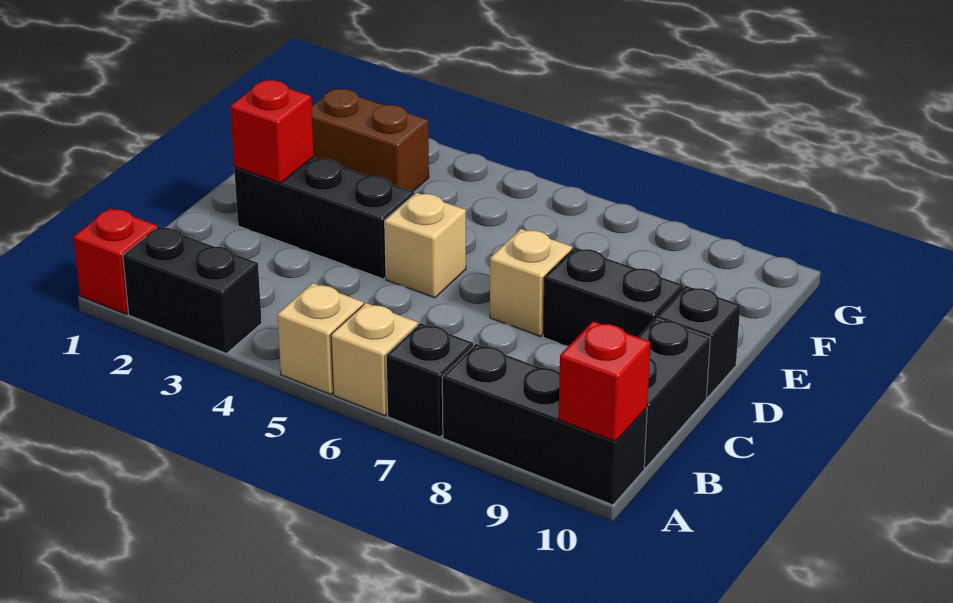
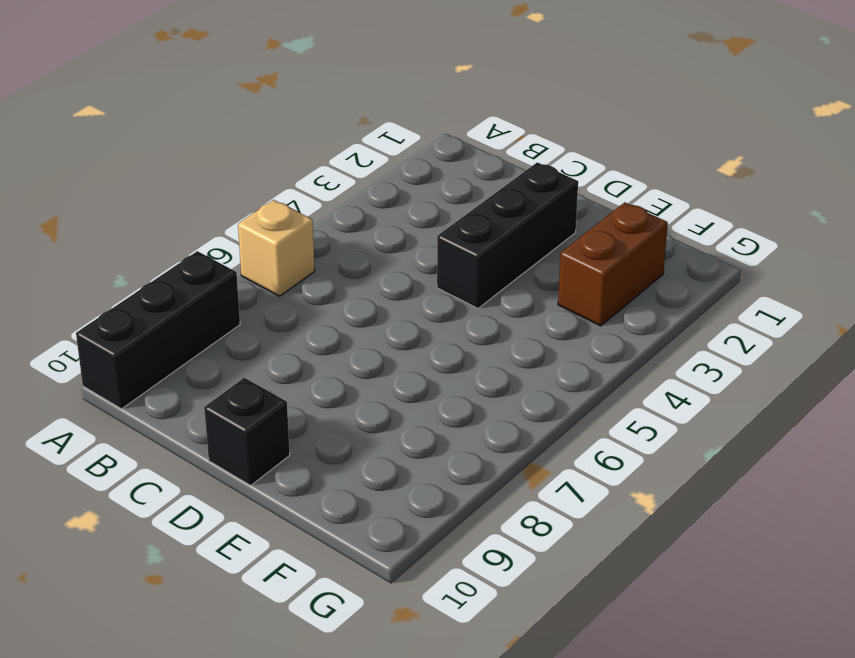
none -> red 1x1 brick [73,208,157,314]
none -> black 1x2 brick [123,226,262,354]
none -> tan 1x1 brick [277,283,363,394]

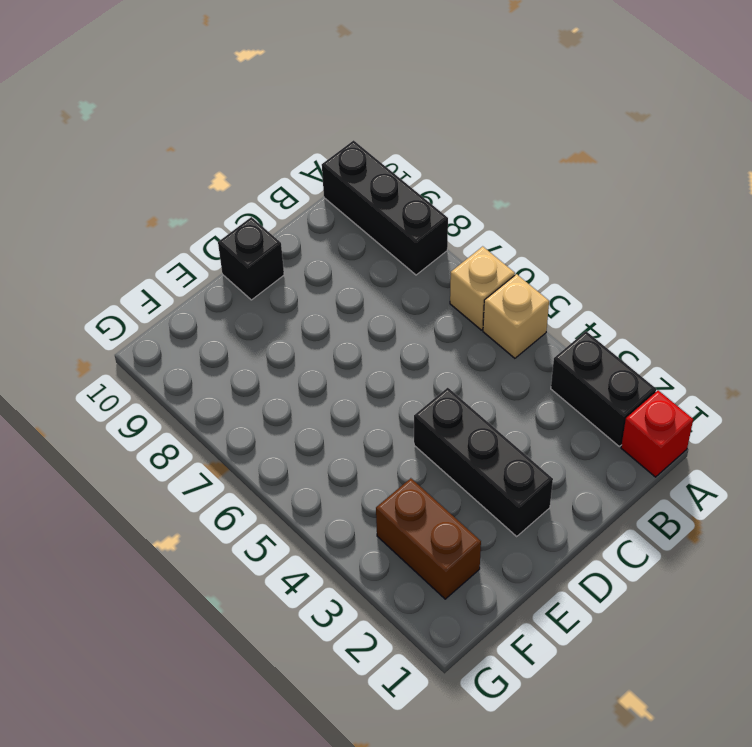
none -> black 1x1 brick [386,323,473,437]
none -> black 1x2 brick [638,318,710,468]
none -> tan 1x1 brick [385,193,466,298]

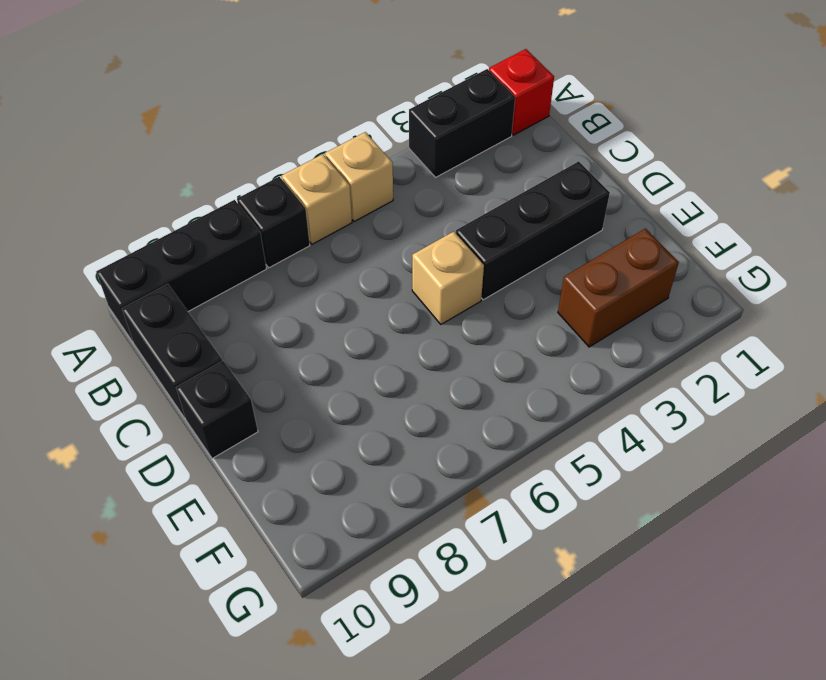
none -> tan 1x1 brick [490,229,572,336]
none -> black 1x2 brick [543,248,683,346]
none -> red 1x1 brick [558,321,650,441]

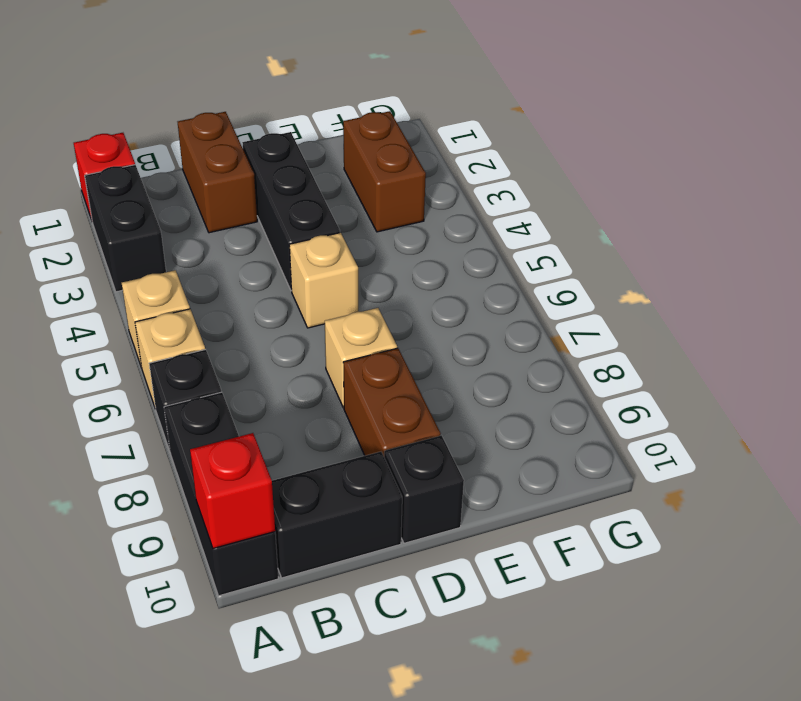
brown 1x2 brick [178,112,257,233] -> none
brown 1x2 brick [343,348,441,456] -> black 1x2 brick [543,248,683,346]
none -> red 1x1 brick [230,80,314,183]

